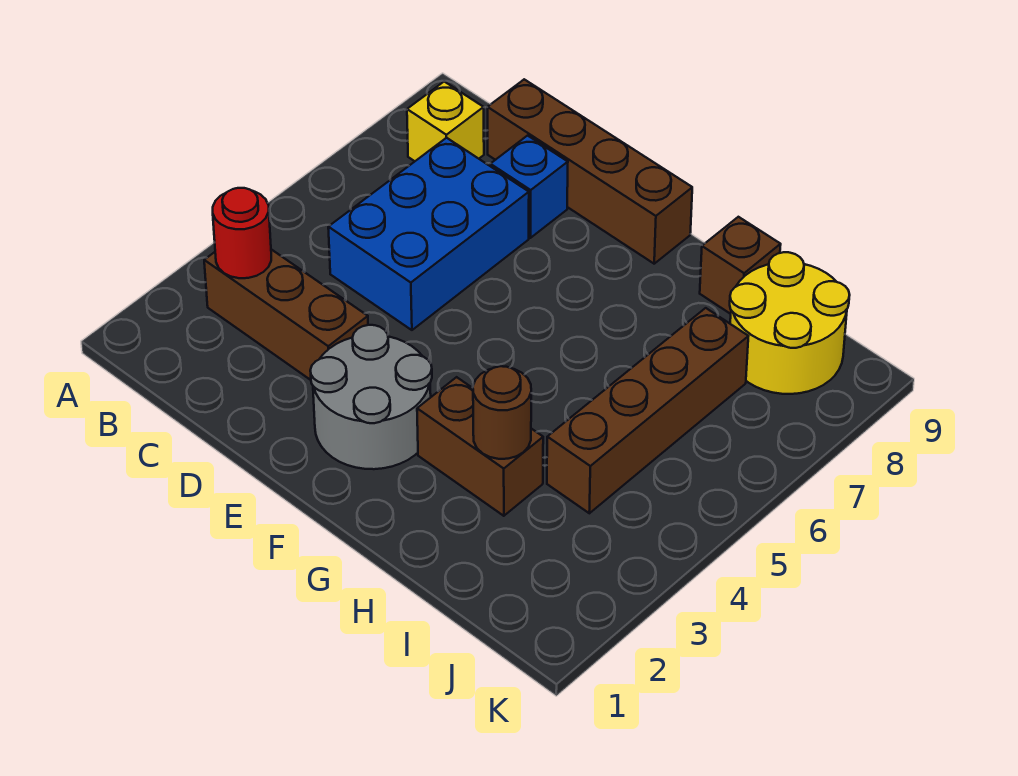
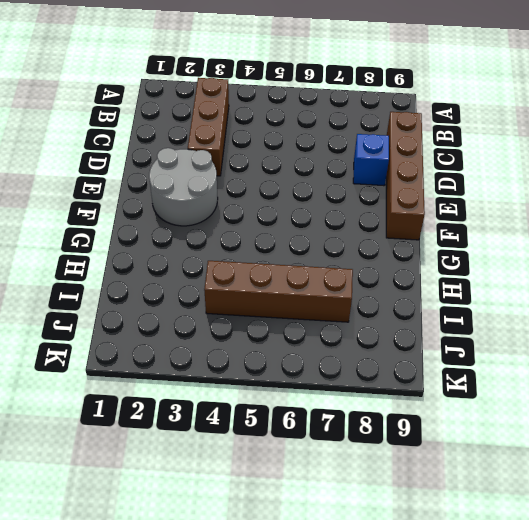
none -> yellow 1x1 brick [407,82,484,161]
none -> blue 2x3 brick [328,138,529,330]
none -> brown 1x2 brick [417,377,543,516]

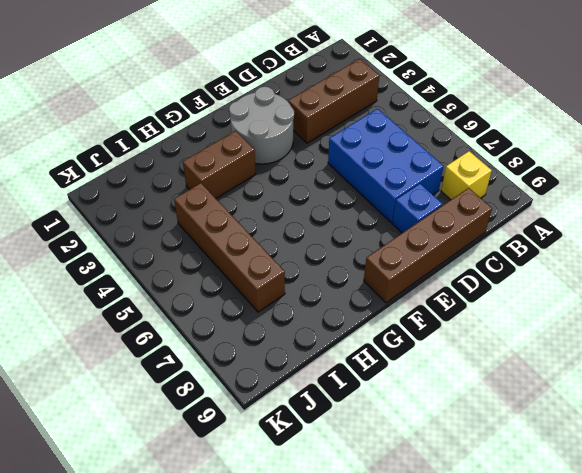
none -> brown 1x1 brick [700,217,781,314]
none -> yellow 2x2 round brick [730,252,850,394]
none -> red 1x1 round brick [213,188,271,278]

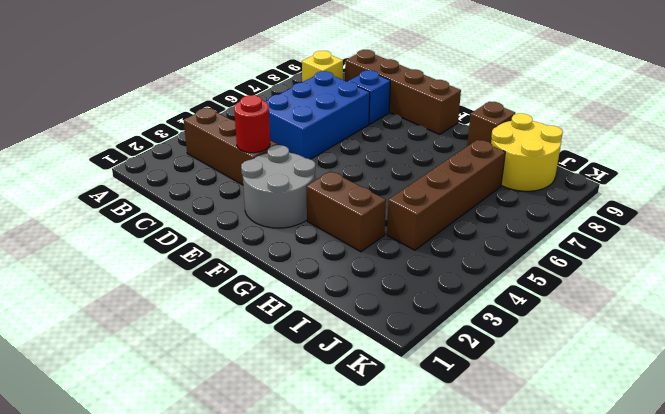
red 1x1 round brick [234,95,270,153] -> red 1x1 round brick moved to [213,188,271,278]
none -> brown 1x1 round brick [473,366,531,459]

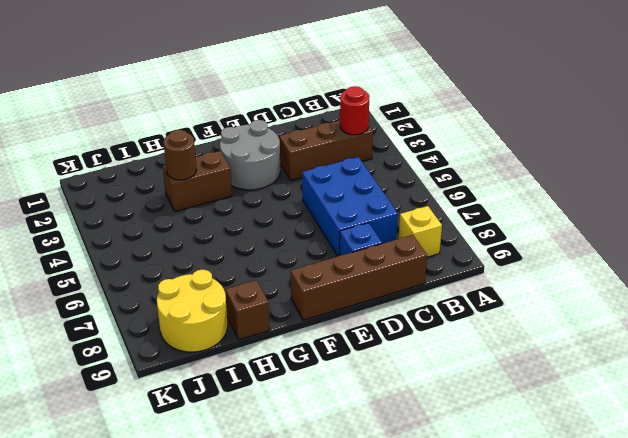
none -> brown 1x4 brick [547,308,748,513]

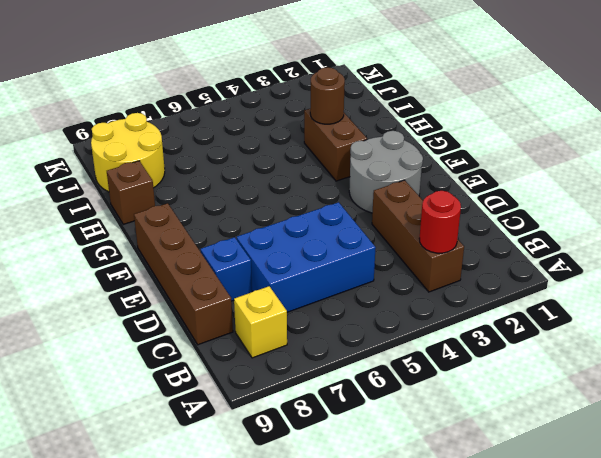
none -> brown 1x4 brick [547,308,748,513]

